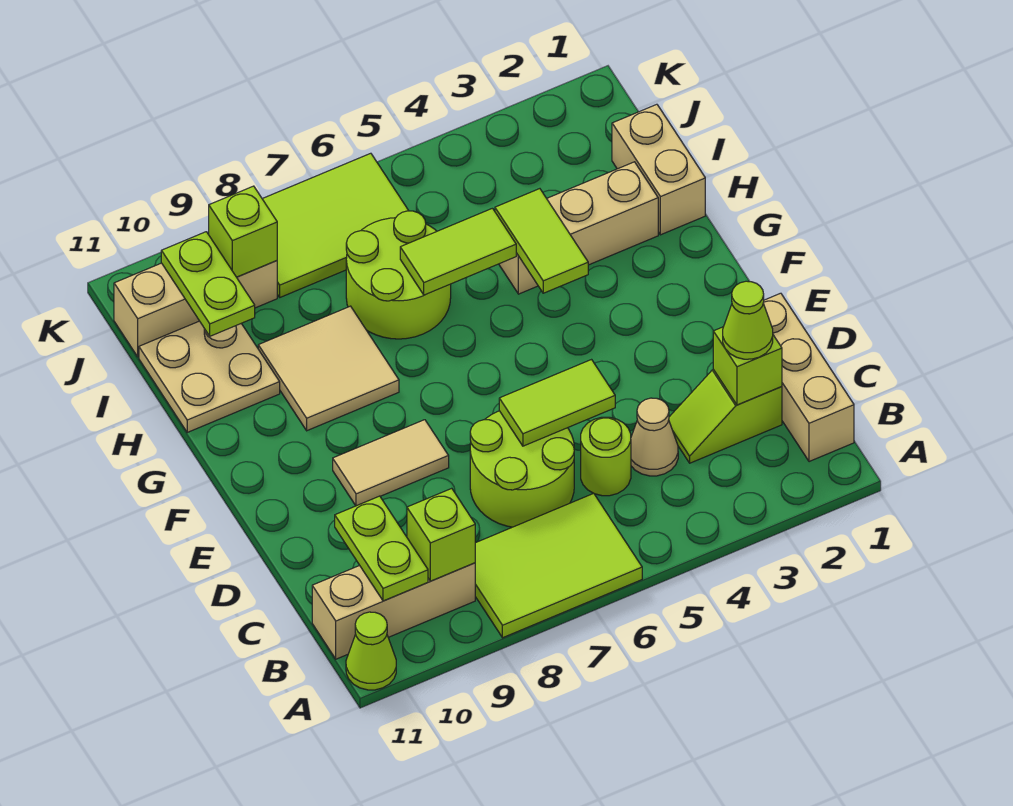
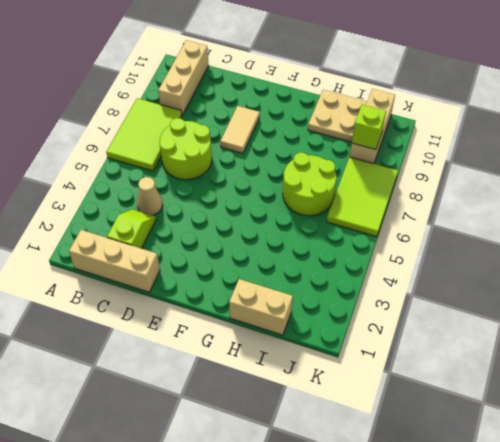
none -> lime 1x1 cone [346,612,396,690]
none -> lime 1x1 round brick [581,417,631,496]
none -> tan 2x2 tile [258,306,399,431]

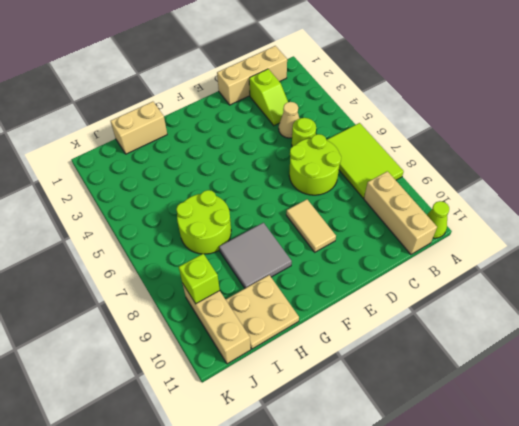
grey 2x2 tile [219,223,292,288] -> tan 2x2 tile [258,306,399,431]
none -> tan 1x3 brick [499,162,658,294]
none -> lime 2x3 tile [263,153,409,297]
none -> lime 1x1 brick [407,488,475,581]

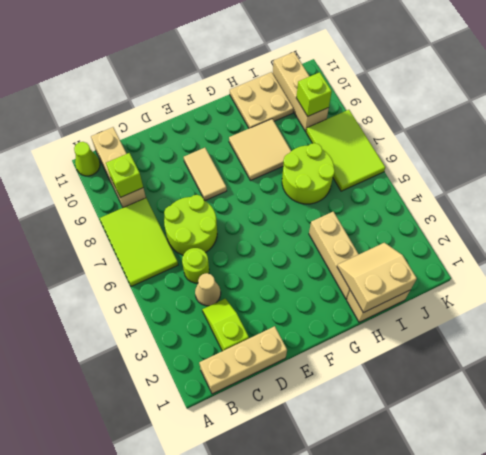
tan 2x2 slope [337,243,417,313] -> none
none -> lime 1x2 plate [335,496,428,601]
none -> lime 1x1 brick [713,327,782,405]
none -> lime 1x2 tile [499,360,615,446]

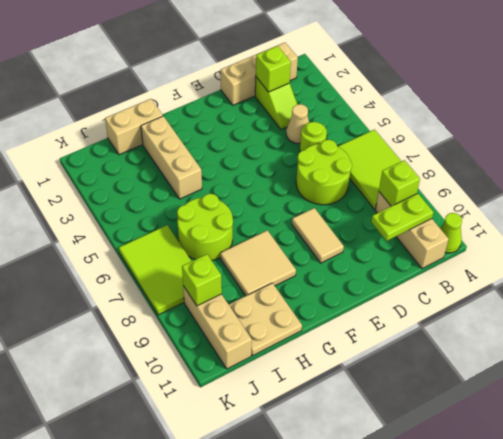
none -> lime 1x2 tile [499,360,615,446]
none -> lime 1x2 tile [495,189,588,293]
none -> lime 1x2 tile [400,208,516,295]

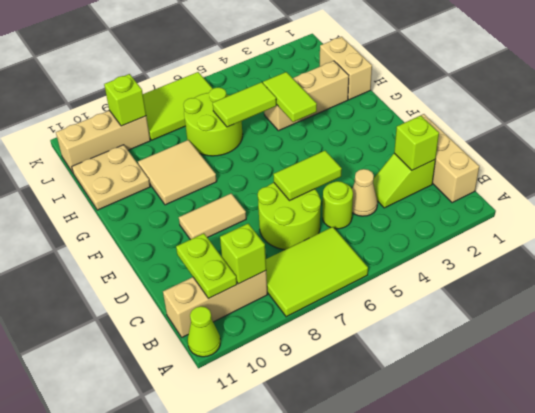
none -> lime 1x2 plate [161,232,255,336]
none -> lime 1x1 cone [723,281,773,359]

